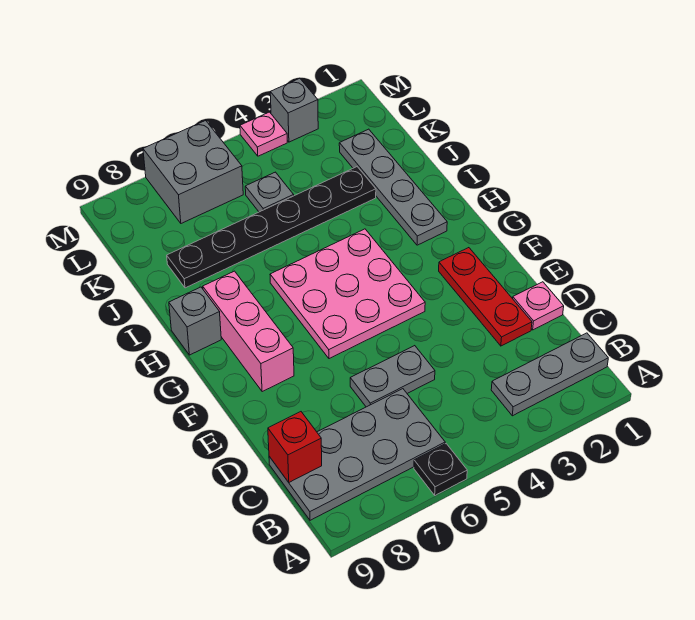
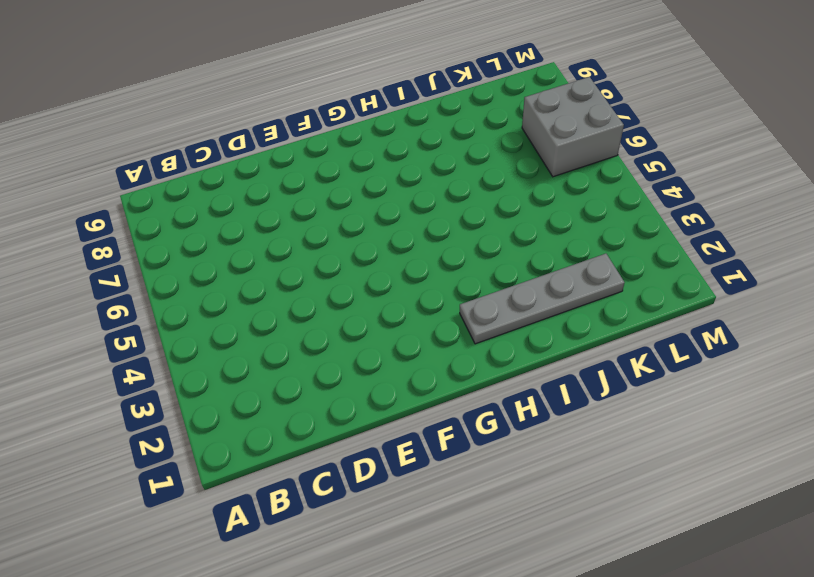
none -> black 1x1 plate [414,444,467,495]
none -> grey 1x3 plate [491,333,608,416]
none -> grey 2x4 plate [269,389,445,520]

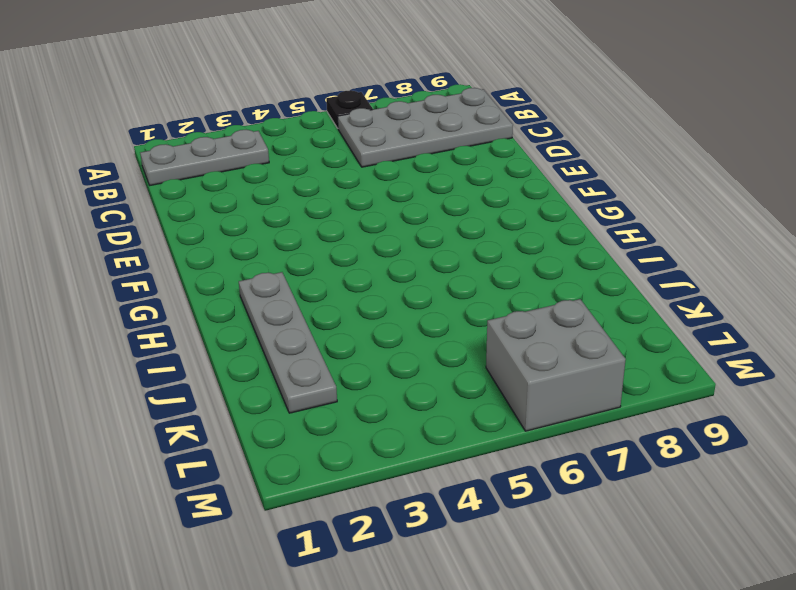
none -> pink 1x1 plate [513,282,564,330]
none -> red 1x3 plate [439,248,532,346]
none -> grey 1x2 plate [350,346,435,407]

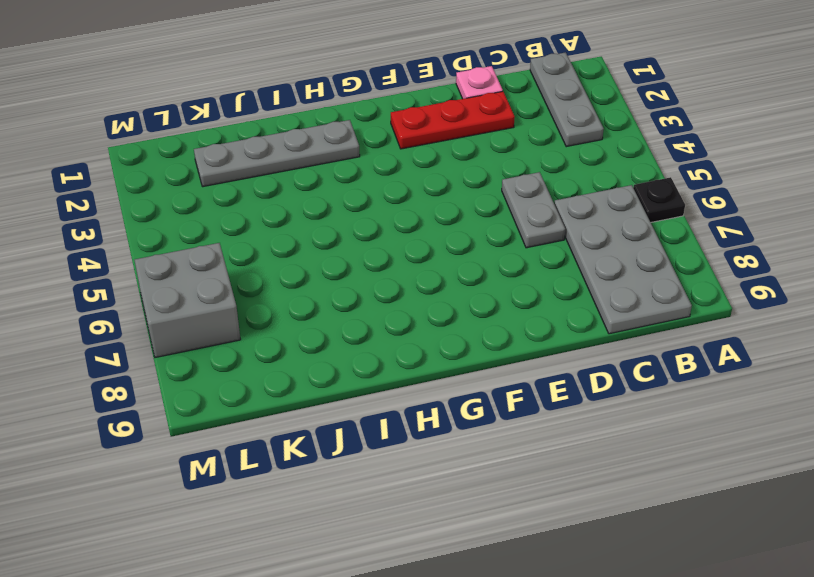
none -> pink 3x3 plate [270,229,425,359]
none -> pink 1x3 brick [203,271,294,392]
none -> grey 1x1 brick [169,287,221,355]

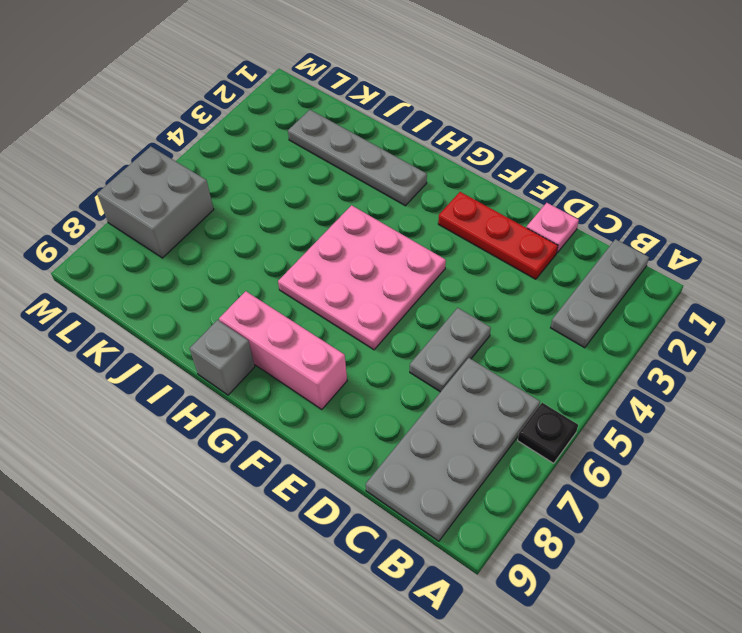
none -> black 1x6 plate [167,167,376,288]
none -> grey 1x1 plate [245,172,294,212]
none -> grey 1x1 brick [270,78,318,142]

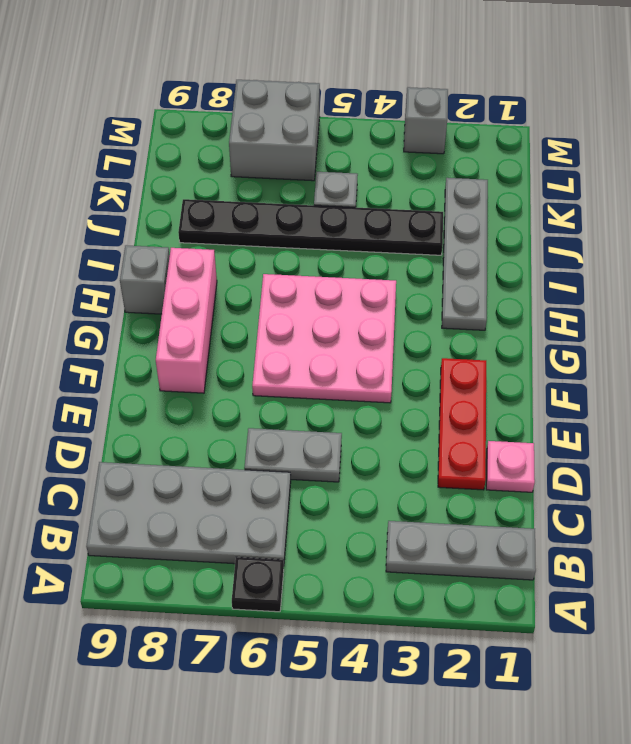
none -> pink 1x1 plate [240,112,287,156]
none -> red 1x1 brick [268,412,322,482]

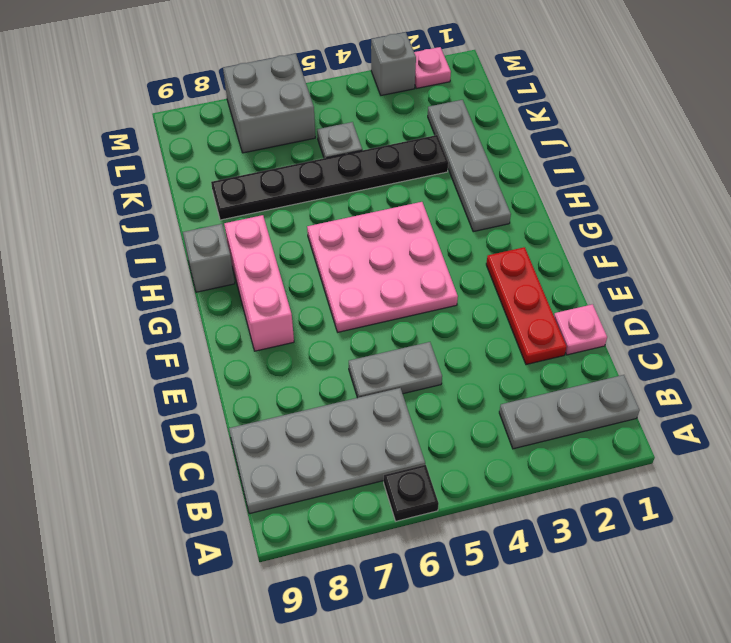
pink 1x1 plate [414,47,451,88] -> pink 1x1 plate moved to [240,112,287,156]
none -> red 1x1 brick [268,412,322,482]

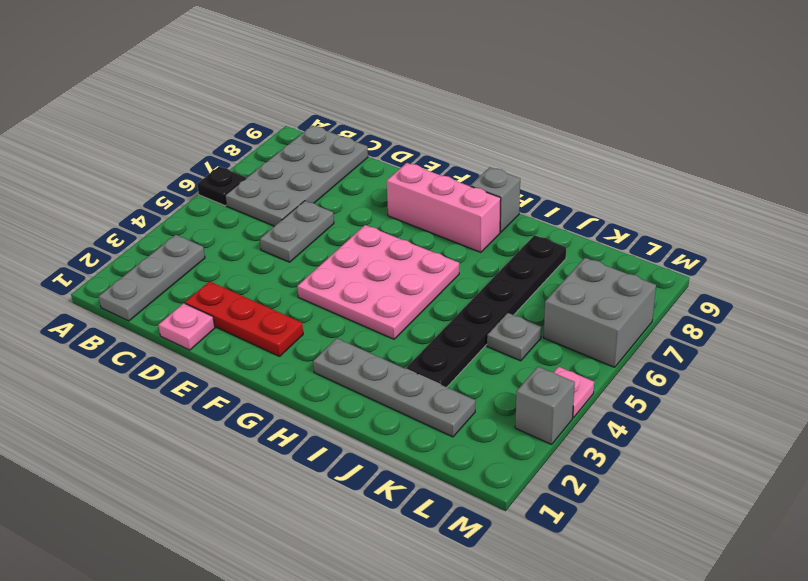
none -> red 1x1 brick [268,412,322,482]

